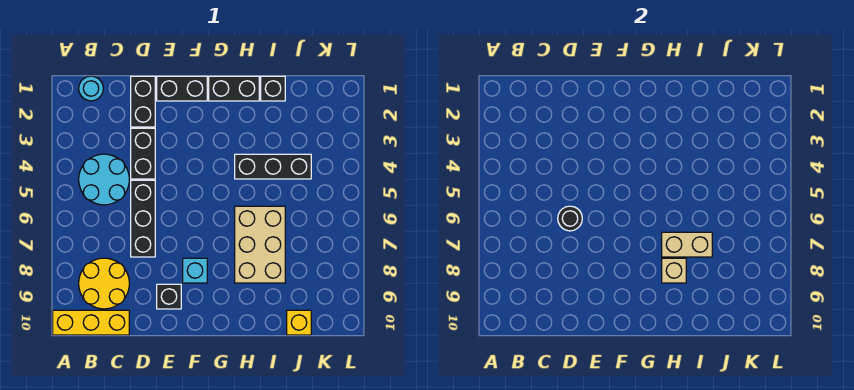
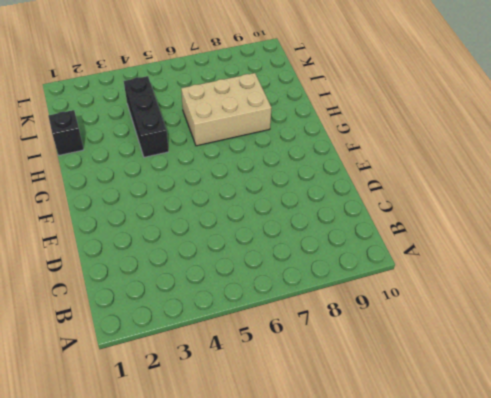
none -> yellow 1x3 brick [53,310,129,335]
none -> cyan 1x1 round brick [79,76,103,101]
none -> cyan 2x2 round brick [79,154,129,205]

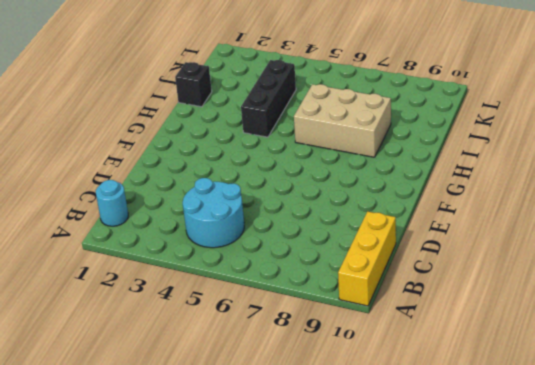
none -> yellow 2x2 round brick [79,258,129,309]
none -> black 1x2 brick [131,76,155,127]
none -> black 1x2 brick [131,128,155,179]

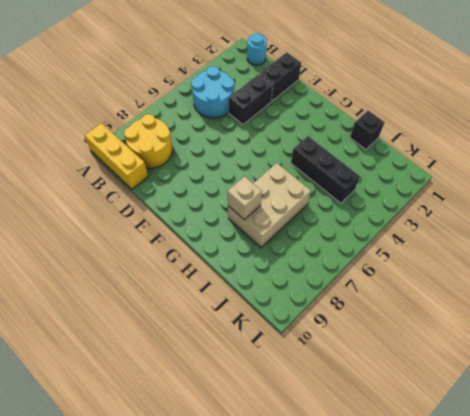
none -> black 1x3 brick [131,180,155,257]
none -> black 1x2 brick [157,76,207,101]
none -> black 1x1 brick [157,284,181,309]

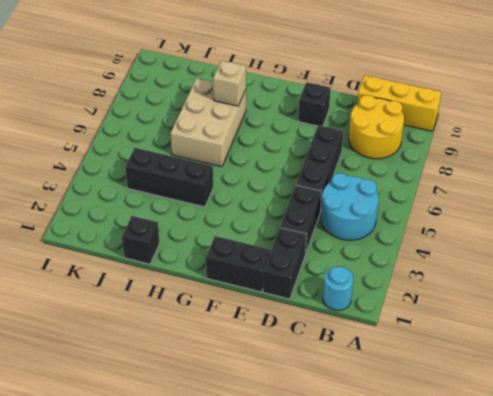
none -> cyan 1x1 brick [183,258,207,283]
none -> black 1x2 brick [209,76,259,101]
none -> yellow 1x1 brick [287,310,311,335]

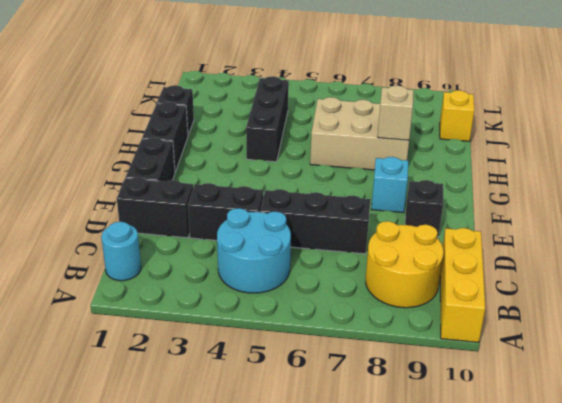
none -> black 1x1 round brick [558,206,582,231]
none -> tan 1x2 brick [662,232,712,257]

